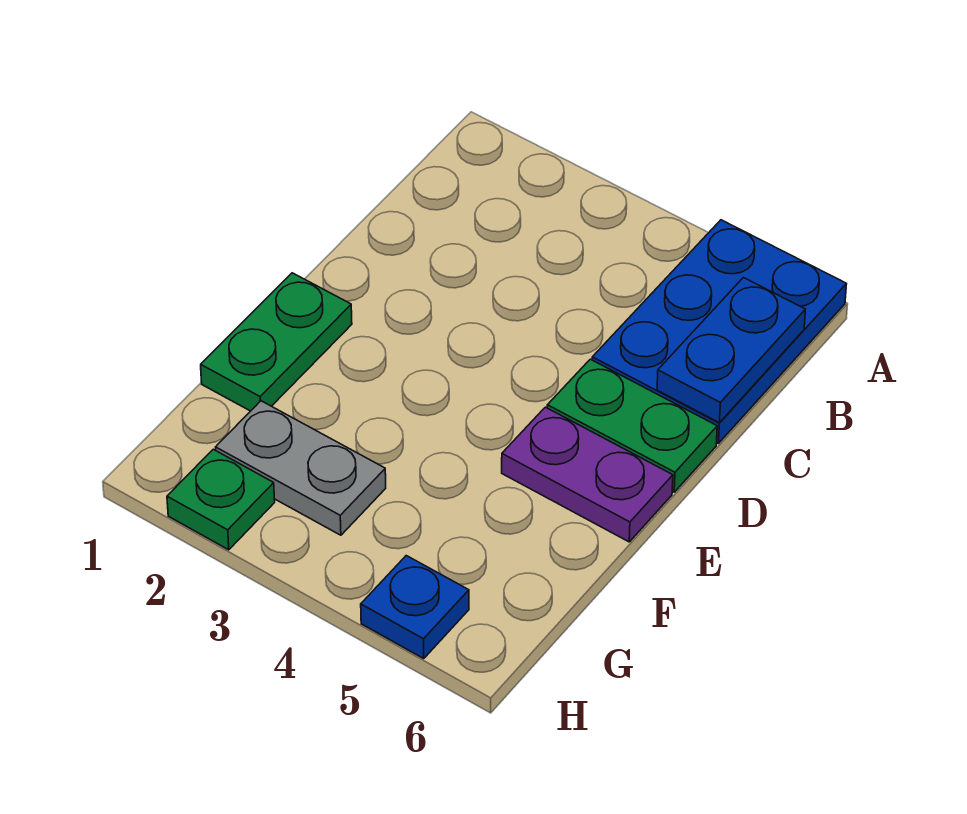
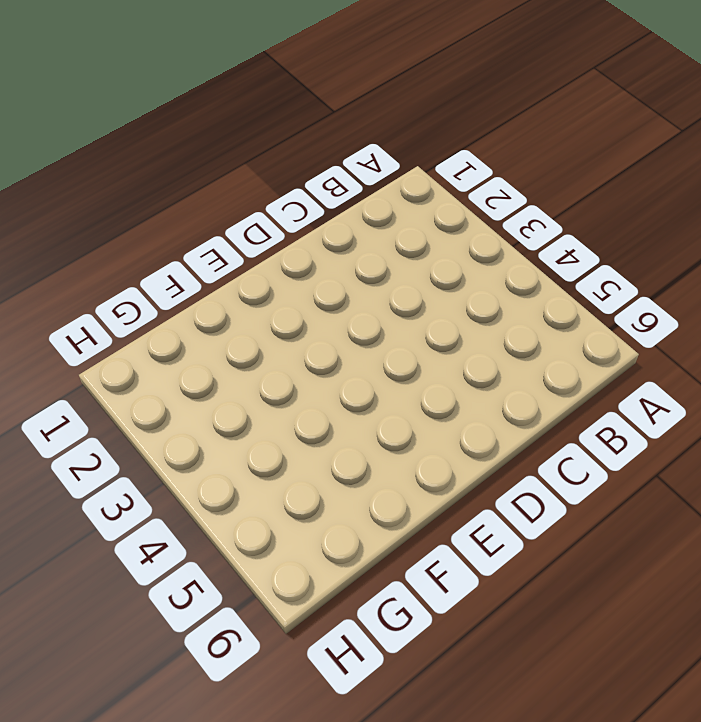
none -> blue 2x3 plate [592,220,846,443]
none -> green 1x2 plate [547,359,717,492]

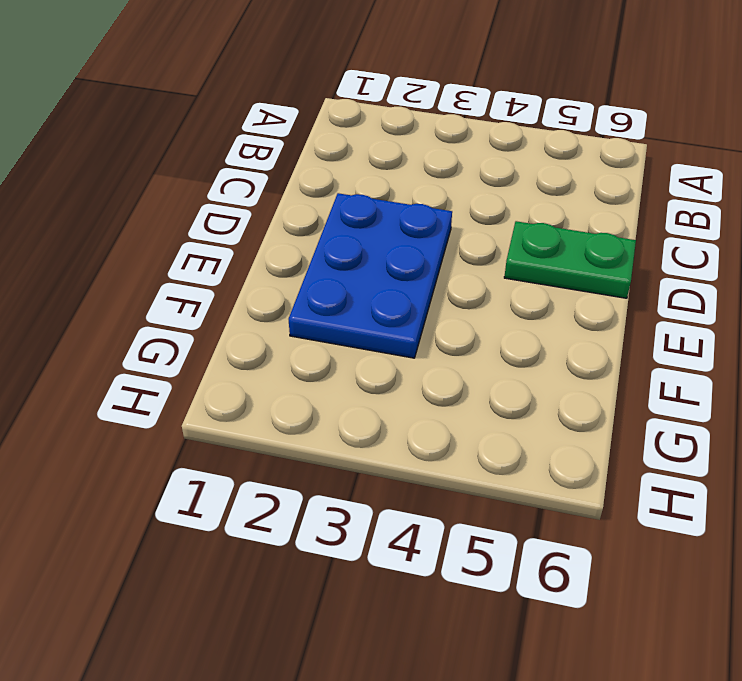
blue 2x3 plate [289,193,452,358] -> blue 2x3 plate moved to [592,220,846,443]
none -> green 1x2 plate [201,273,352,411]
none -> purple 1x2 plate [502,407,673,542]

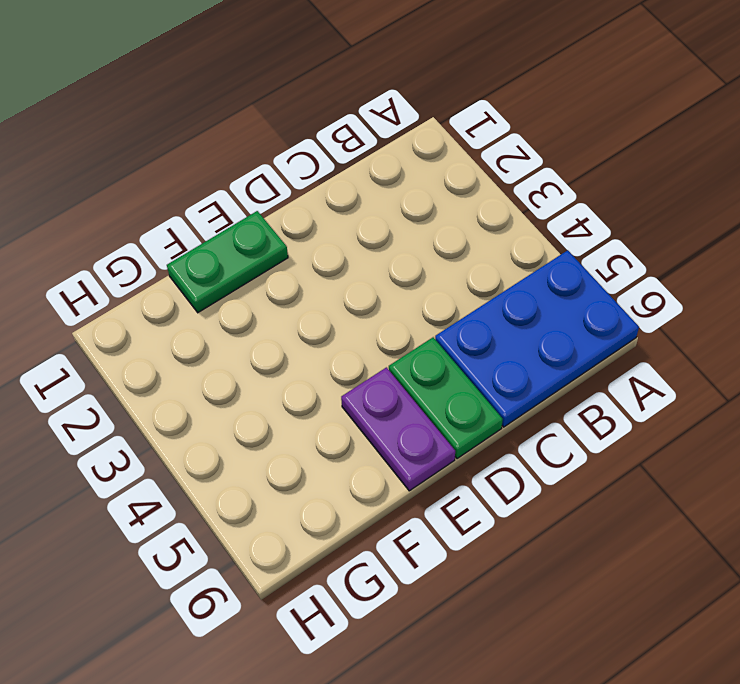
none -> grey 1x2 plate [216,401,386,535]
none -> green 1x1 plate [167,449,275,550]

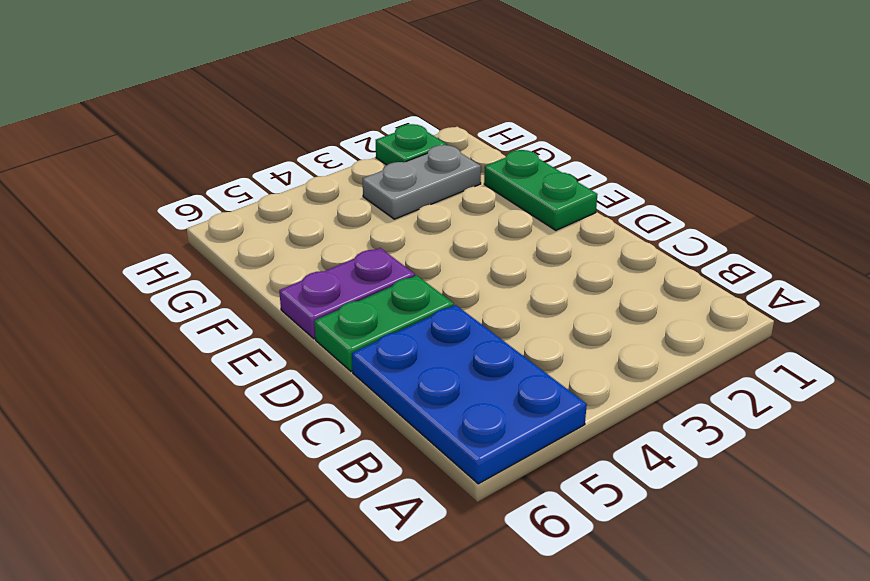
none -> blue 1x1 plate [361,556,469,659]
none -> blue 1x2 plate [657,278,805,423]

